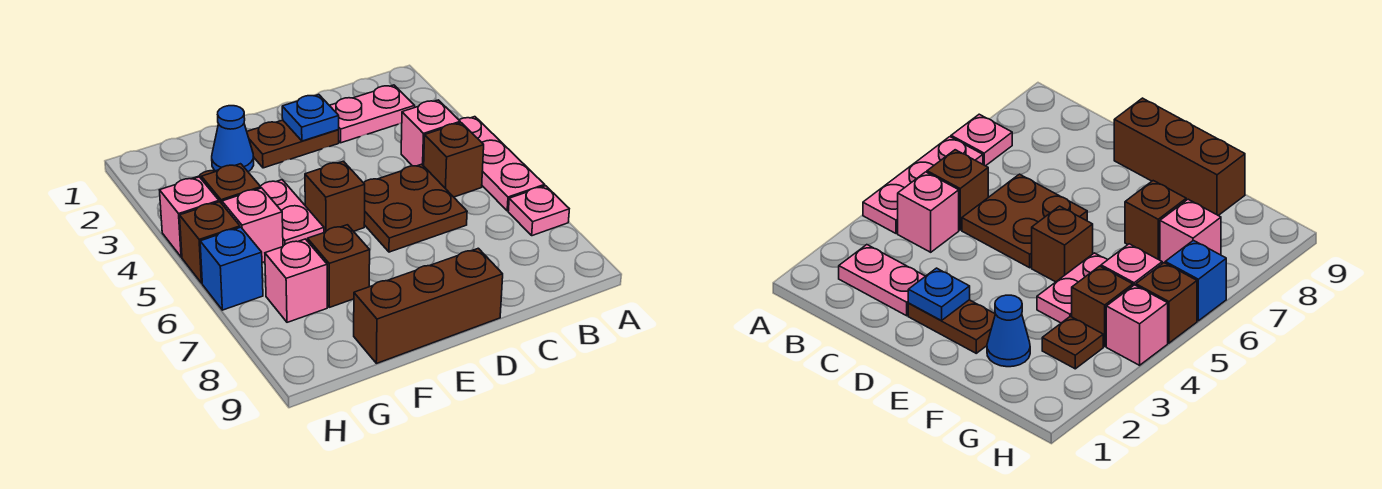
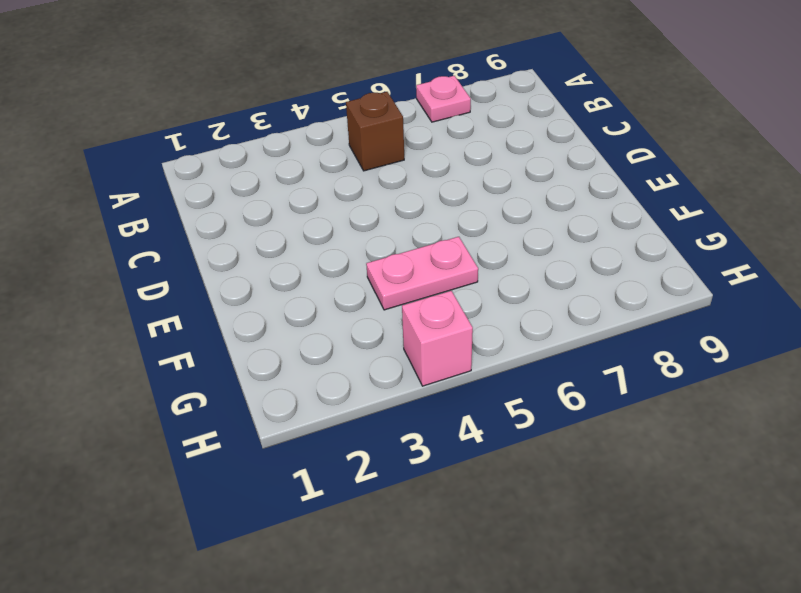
none -> pink 1x3 plate [459,117,545,211]
none -> pink 1x2 plate [329,85,415,143]
none -> pink 1x1 brick [401,100,460,166]

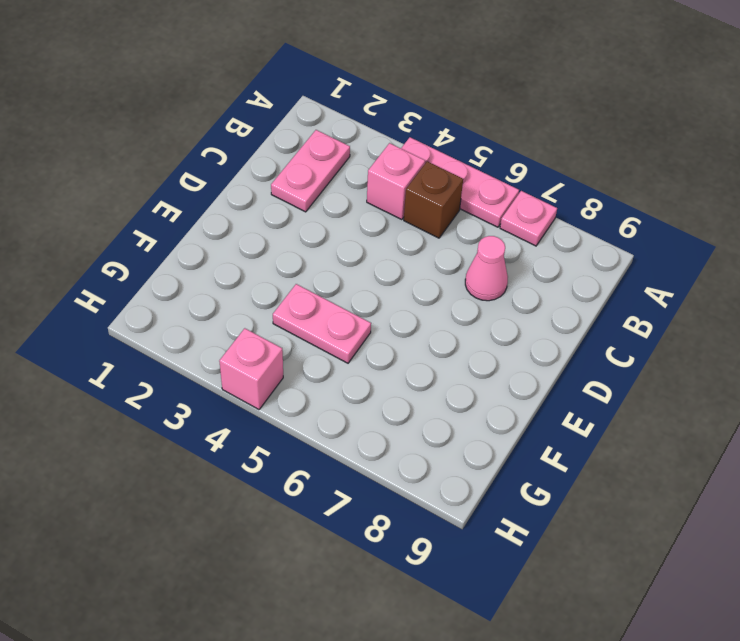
pink 1x1 cone [465,236,508,301] -> none
none -> brown 2x2 plate [364,164,467,252]
none -> brown 1x2 plate [247,120,339,168]
none -> brown 1x3 brick [354,248,503,363]

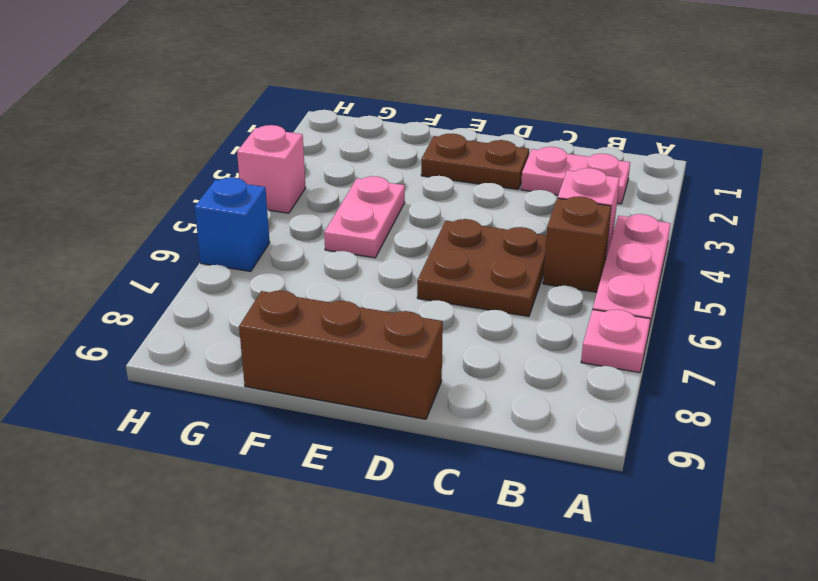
none -> brown 1x1 brick [305,161,365,232]
none -> blue 1x1 cone [212,106,254,172]
none -> brown 1x1 brick [308,225,370,307]

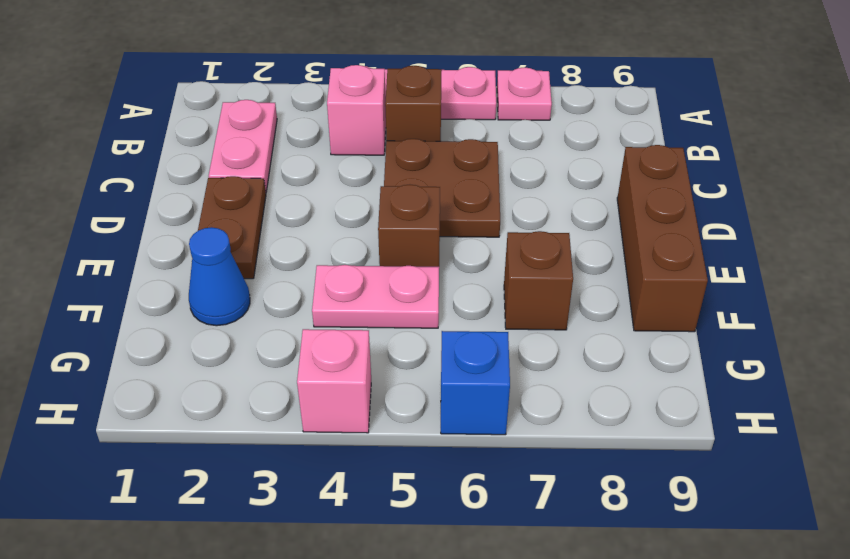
none -> brown 1x1 plate [1042,316,1103,369]
none -> brown 1x1 brick [202,164,261,204]
none -> pink 1x1 brick [222,188,283,263]

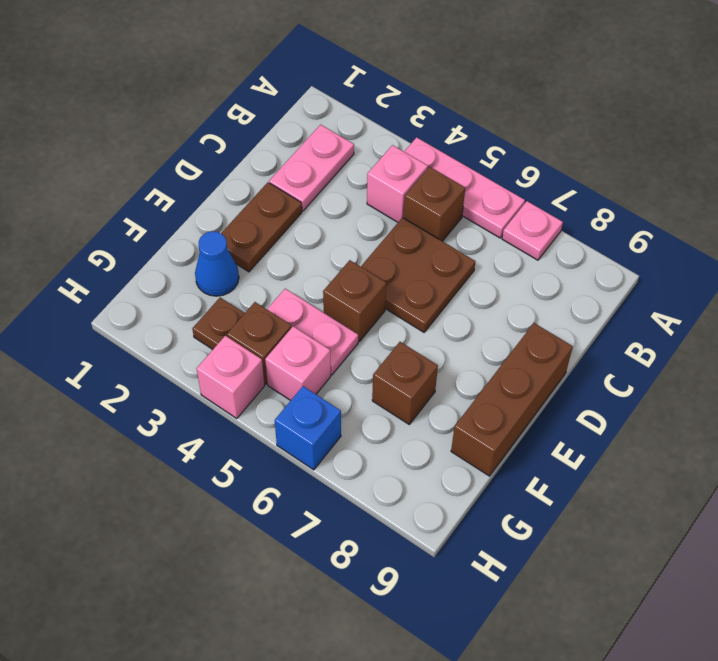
none -> pink 1x1 brick [265,239,327,322]
none -> brown 1x1 brick [180,202,240,283]
none -> blue 1x1 plate [282,95,339,141]

